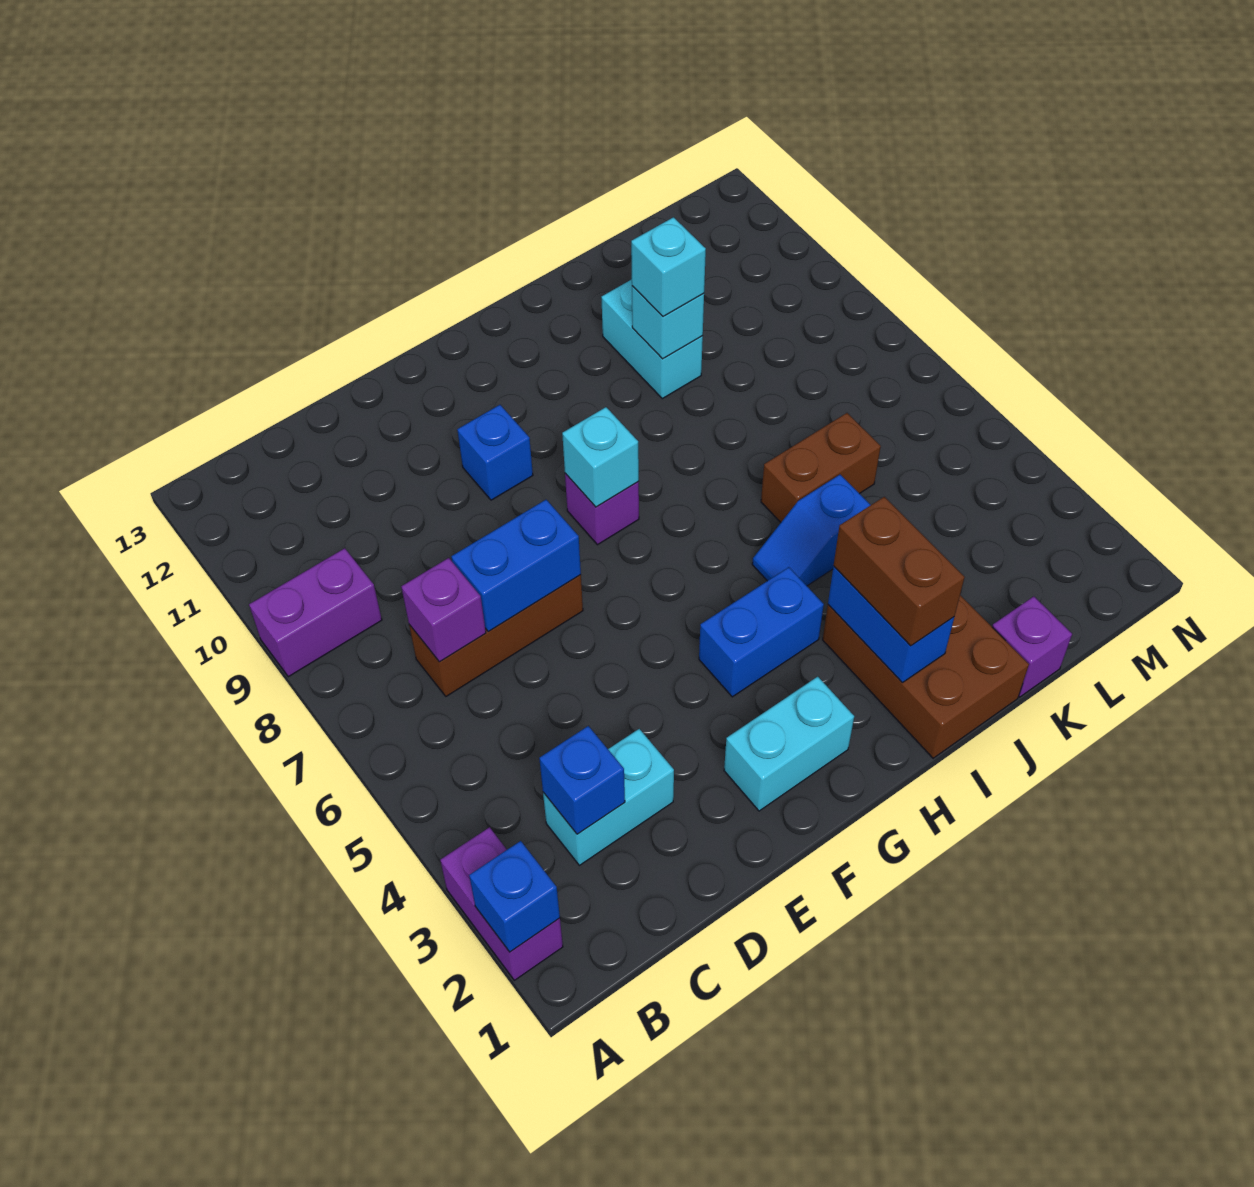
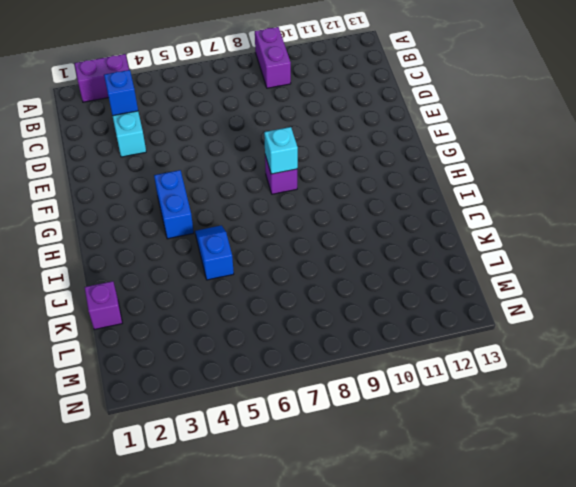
none -> brown 1x3 brick [409,575,583,696]
none -> cyan 1x2 brick [724,677,854,811]
none -> blue 1x1 brick [457,405,533,500]

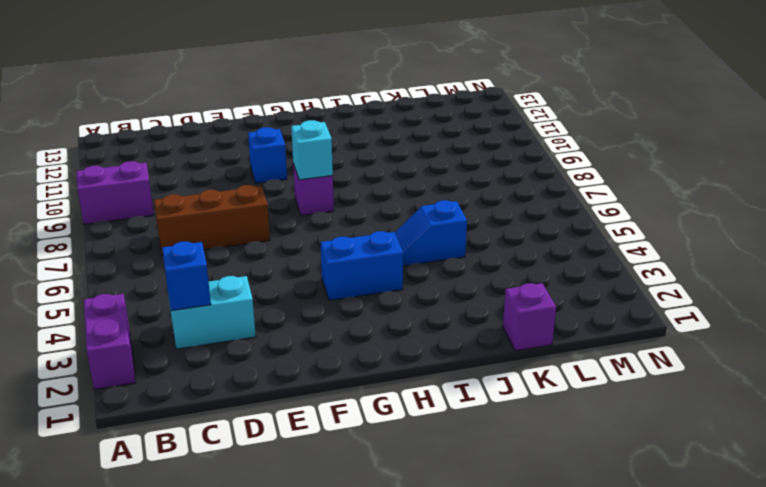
none -> cyan 1x2 brick [724,677,854,811]
none -> brown 2x3 brick [823,595,1029,758]
none -> brown 1x2 brick [761,413,881,522]

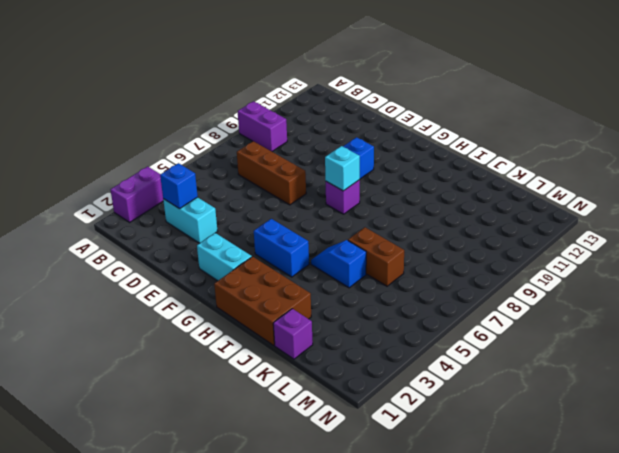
brown 2x3 brick [214,257,311,345] -> brown 2x3 brick turned to [823,595,1029,758]
none -> cyan 1x2 brick [601,279,703,399]
none -> blue 1x1 brick [469,841,560,952]
none -> purple 1x1 brick [401,558,486,662]

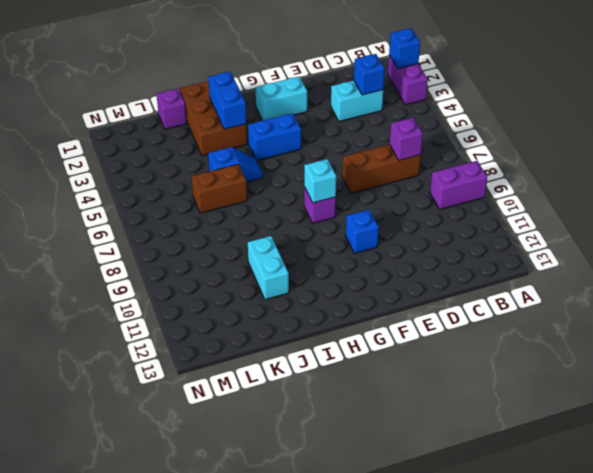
none -> blue 1x2 brick [451,500,581,632]
none -> cyan 1x1 brick [632,286,704,359]
none -> brown 1x2 brick [834,497,965,646]

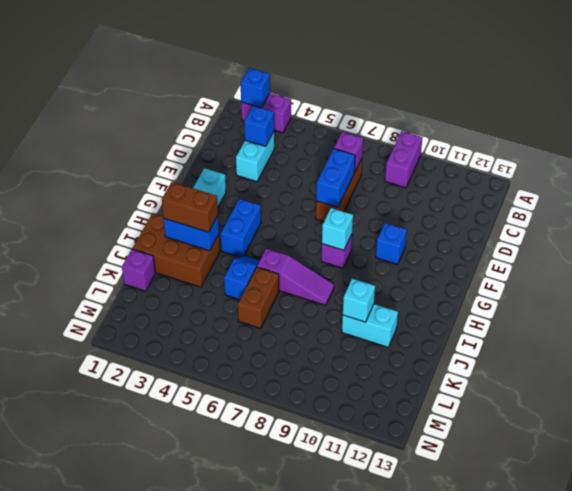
purple 1x3 slope [257,249,334,305] -> none
none -> cyan 1x1 brick [631,217,706,317]

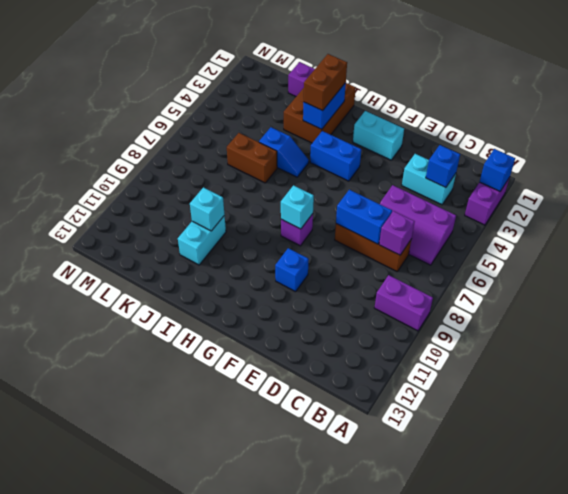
purple 2x3 slope [380,185,456,265] -> none
none -> cyan 1x1 brick [631,217,706,317]

